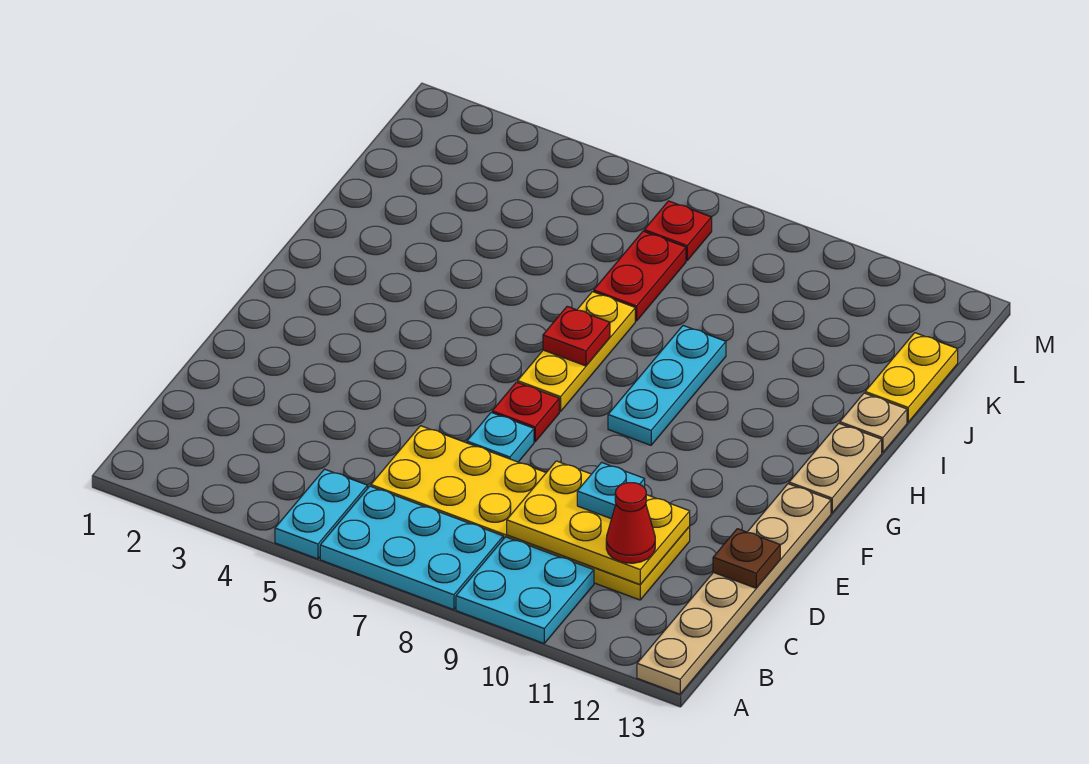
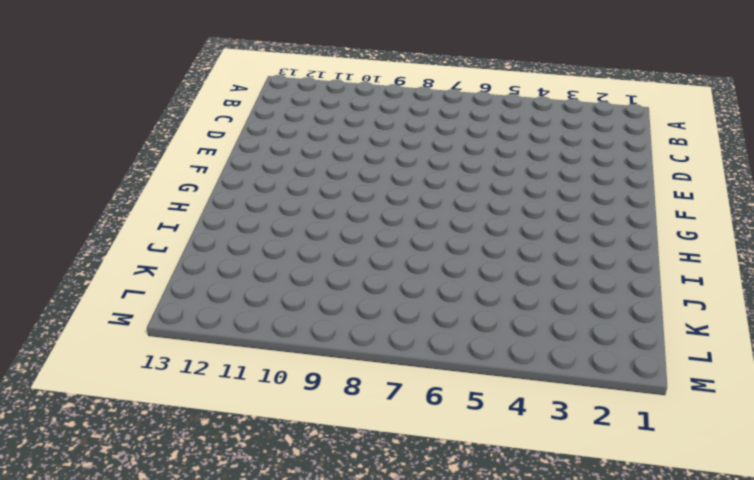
none -> cyan 1x2 plate [275,469,368,559]
none -> cyan 2x3 plate [320,486,503,610]
none -> cyan 2x2 plate [456,537,594,643]

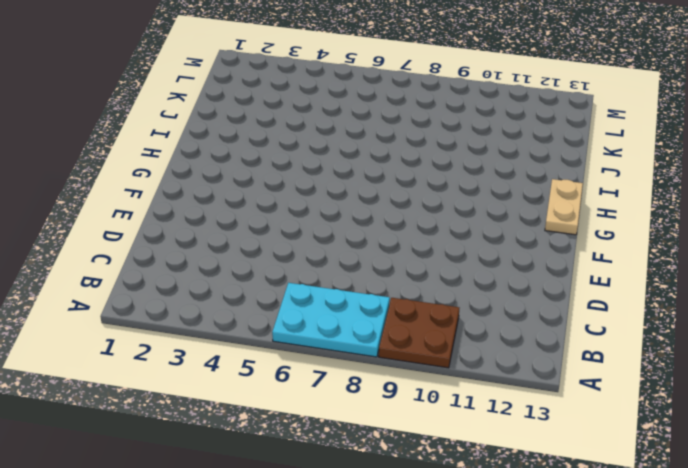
brown 2x2 plate [379,298,459,368] -> cyan 2x2 plate [456,537,594,643]
none -> cyan 1x2 plate [275,469,368,559]
none -> tan 1x6 plate [637,484,831,694]
none -> yellow 2x6 plate [371,426,690,600]

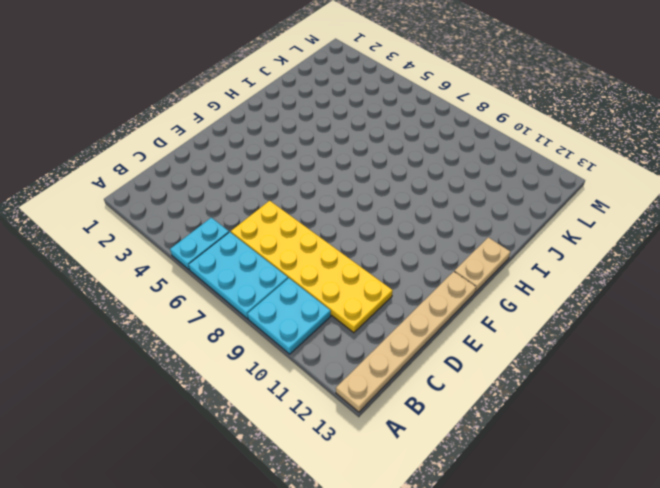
none -> cyan 1x1 plate [467,413,534,462]
none -> red 1x1 plate [492,382,559,442]
none -> yellow 1x3 plate [518,292,635,412]

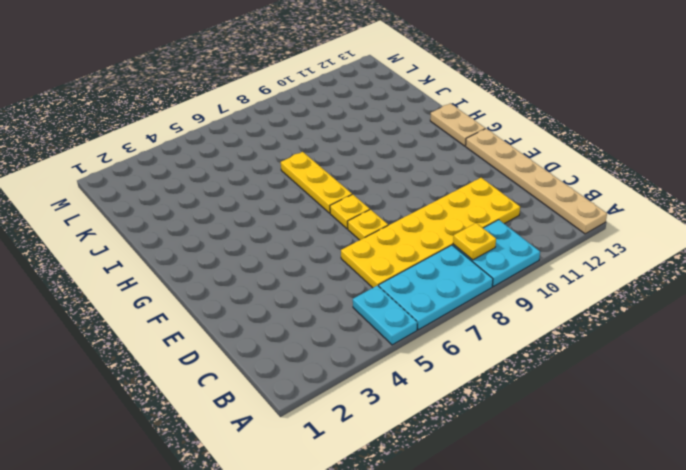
yellow 1x1 plate [453,223,496,260] -> none
yellow 1x1 plate [348,209,388,240] -> cyan 1x1 plate [467,413,534,462]
yellow 1x1 plate [330,194,370,229] -> red 1x1 plate [492,382,559,442]
none -> cyan 1x3 plate [608,326,726,445]
none -> tan 1x1 plate [840,393,907,453]
none -> red 1x2 plate [594,231,686,321]

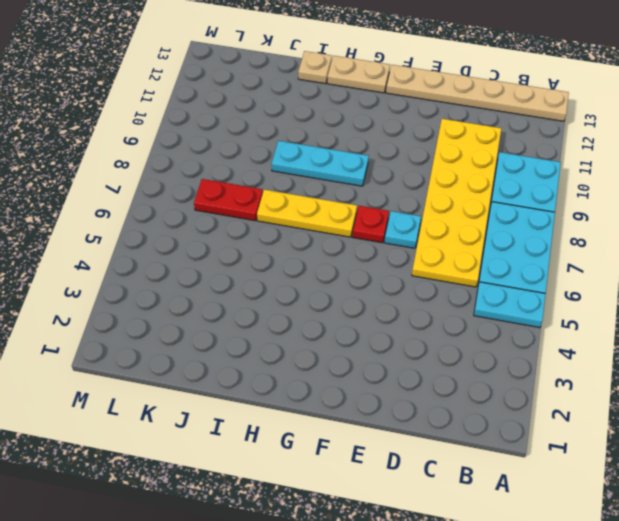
none -> yellow 1x2 plate [865,333,958,422]
none -> red 1x1 plate [644,201,712,260]
none -> yellow 2x3 plate [507,461,690,585]

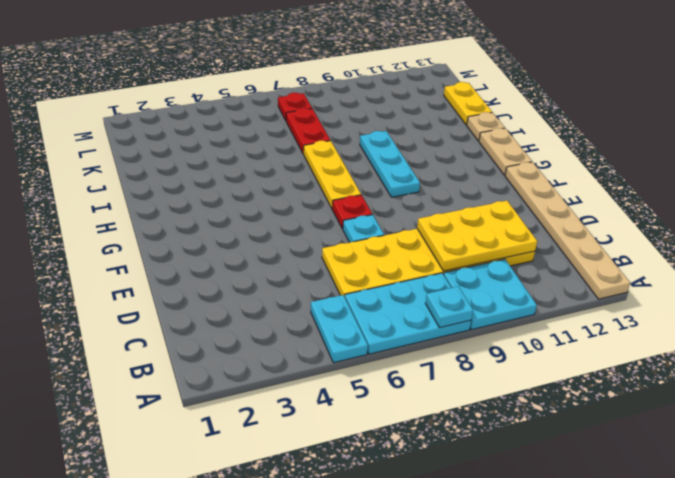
cyan 1x1 plate [426,286,473,328] -> cyan 1x1 plate moved to [577,462,645,519]
none -> brown 1x1 plate [713,529,780,588]
none -> red 1x1 plate [543,306,610,366]
none -> red 1x1 cone [606,483,655,563]

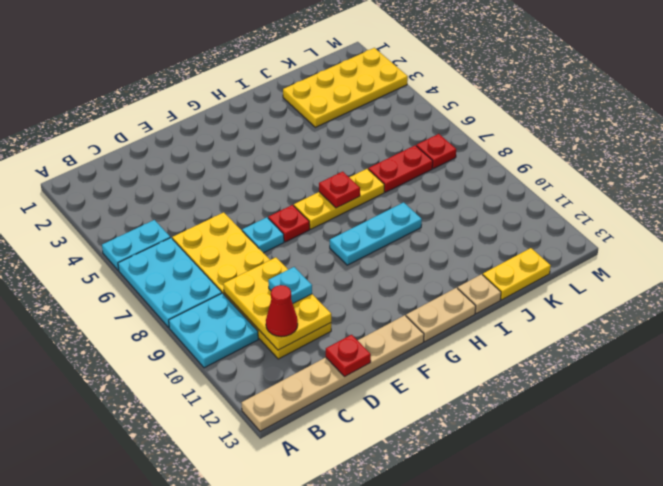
red 1x1 plate [326,335,371,377] -> brown 1x1 plate [713,529,780,588]
yellow 2x4 plate [283,48,408,127] -> none

